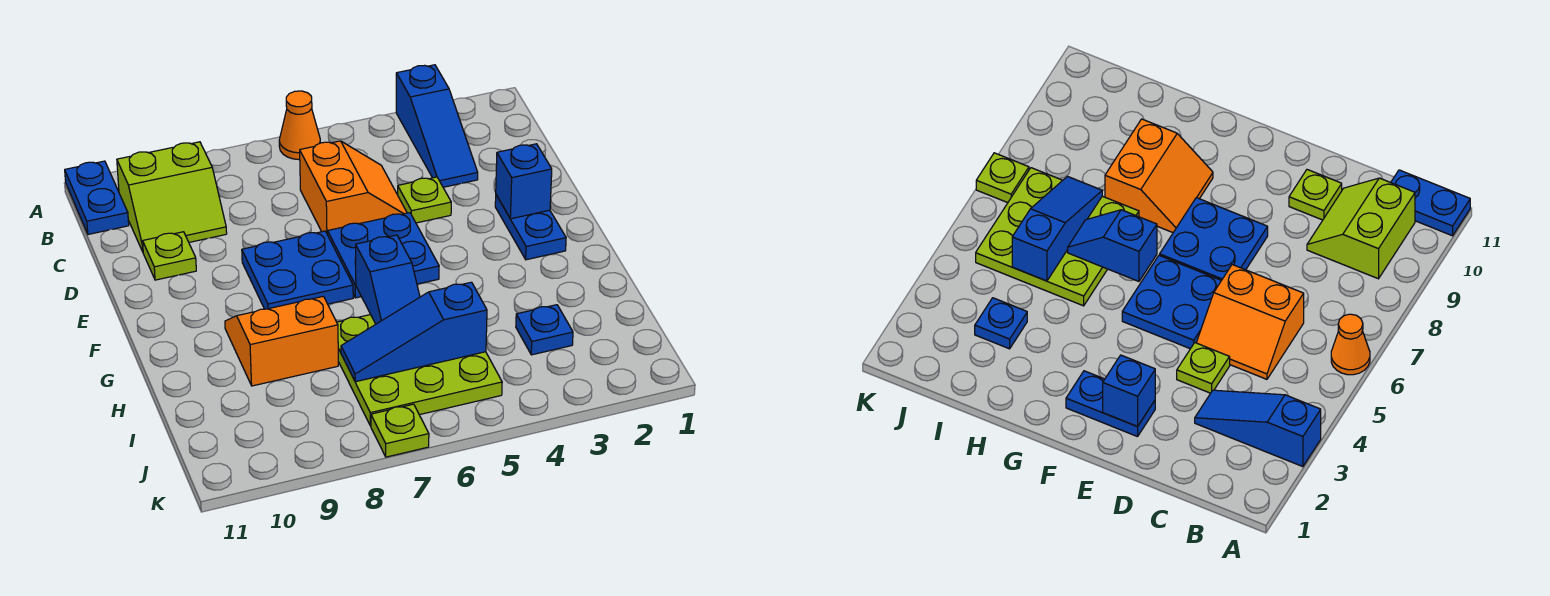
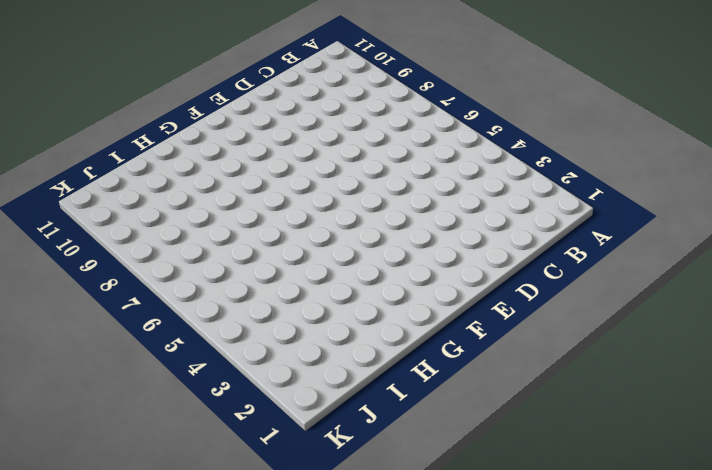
none -> blue 1x3 slope [396,65,478,187]
none -> orange 1x1 cone [279,91,320,160]
none -> blue 1x2 plate [65,161,129,234]

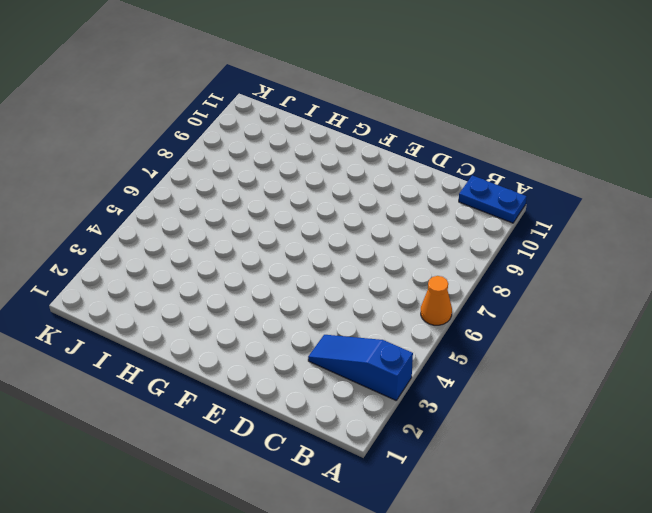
none -> lime 2x2 slope [117,142,227,251]
none -> orange 2x2 slope [300,141,407,235]
none -> lime 1x1 plate [398,177,451,223]

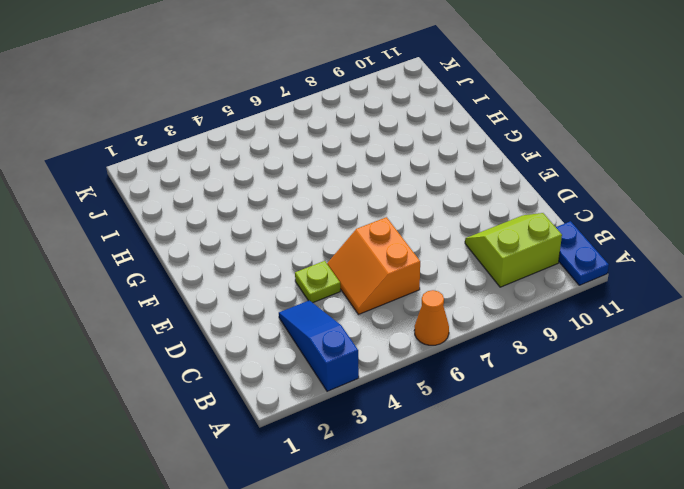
none -> lime 1x1 plate [143,232,196,280]
none -> blue 1x2 plate [495,195,566,260]
none -> blue 2x2 plate [328,213,439,298]

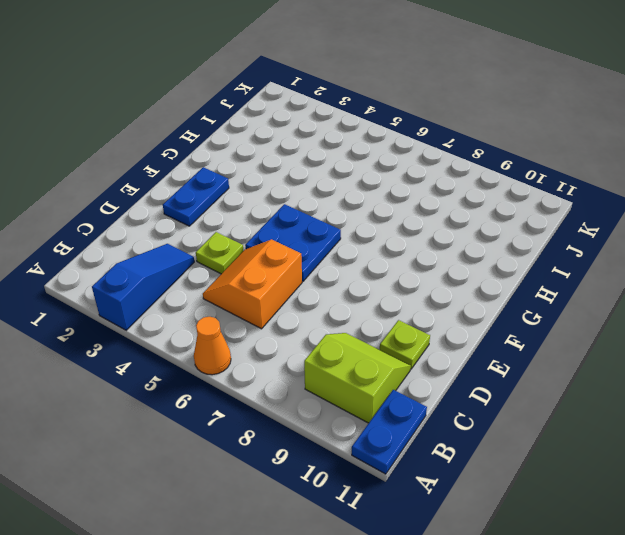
none -> blue 2x2 plate [242,231,353,309]
none -> orange 2x2 slope [225,296,338,386]
none -> lime 3x3 plate [337,315,502,426]

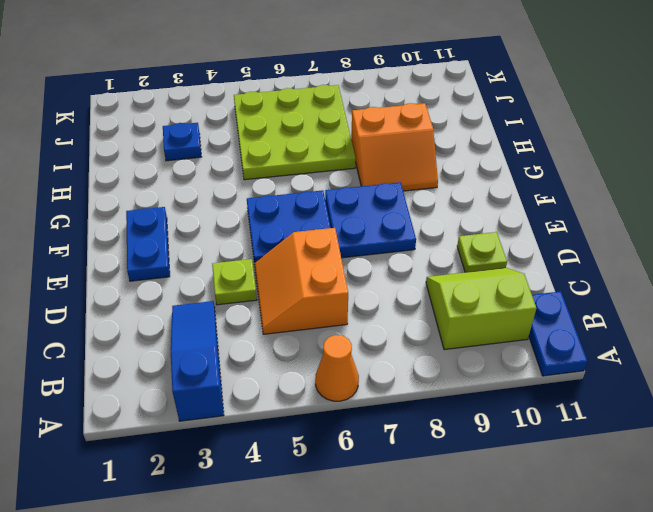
none -> lime 1x1 plate [371,404,429,457]
none -> blue 1x1 brick [496,144,552,219]
none -> blue 1x2 slope [355,235,420,324]

